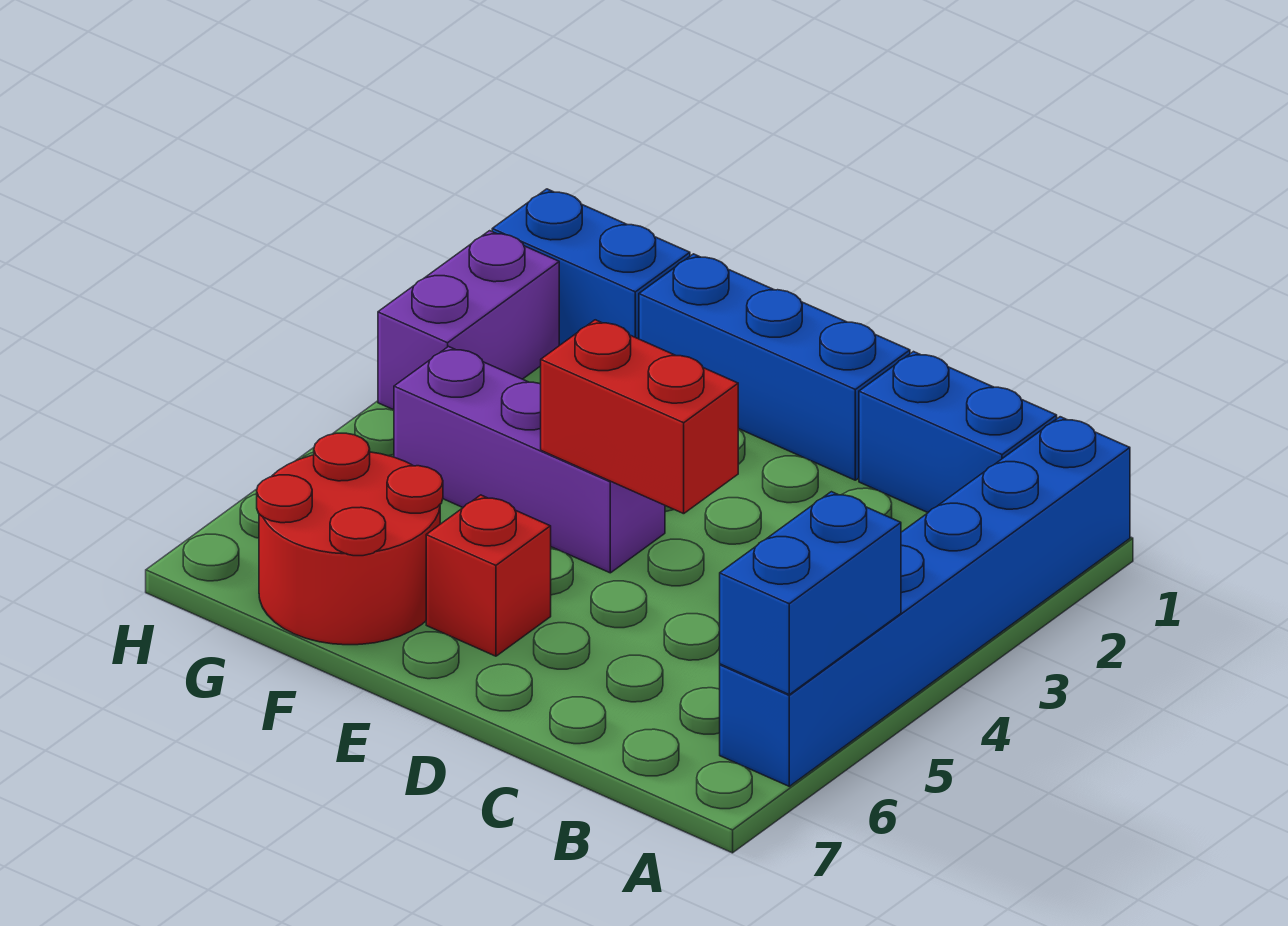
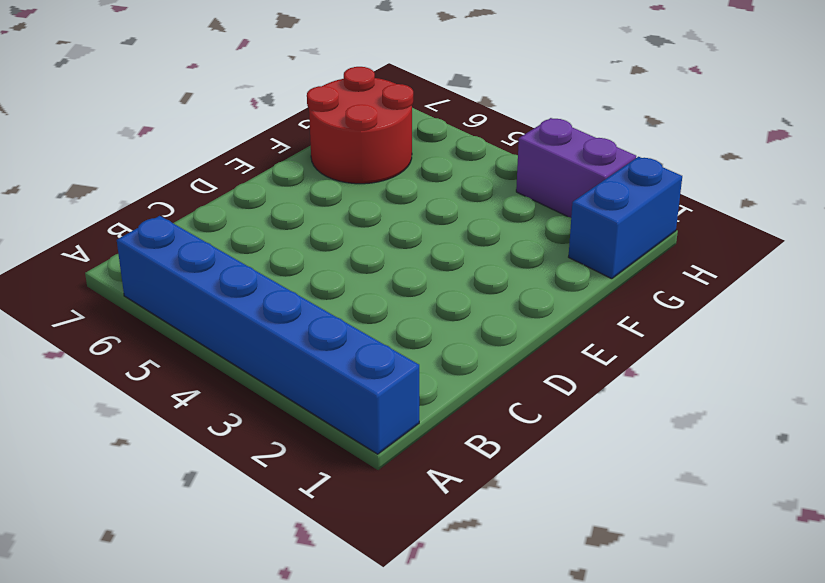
none -> blue 1x2 brick [859,352,1057,512]
none -> blue 1x3 brick [639,254,910,480]

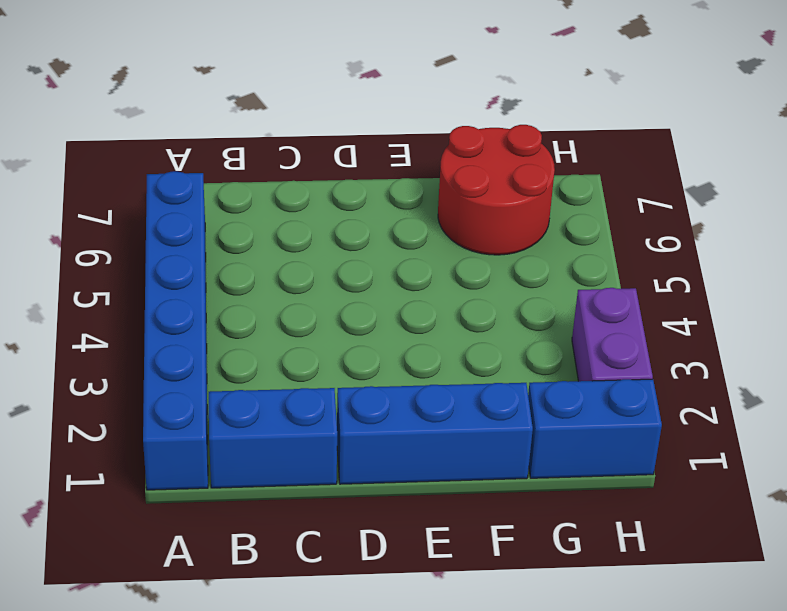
none -> purple 1x3 brick [394,347,665,573]
none -> red 1x1 brick [426,495,551,656]

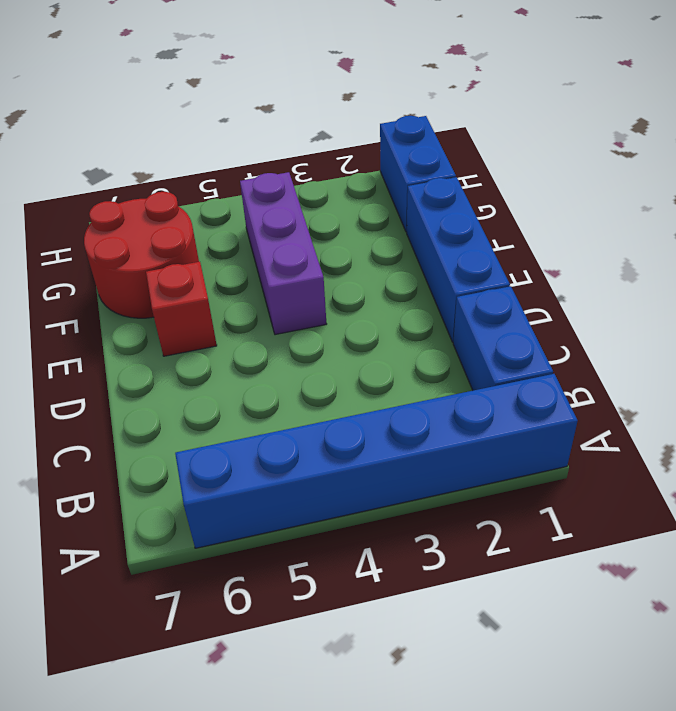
none -> purple 1x2 brick [378,231,559,410]
none -> blue 1x2 brick [720,492,901,694]

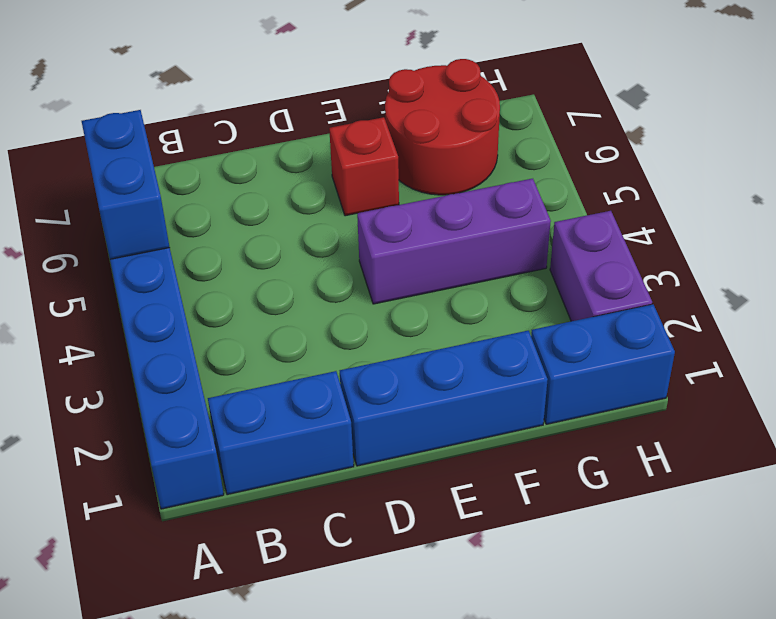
none -> red 1x2 brick [541,320,738,514]

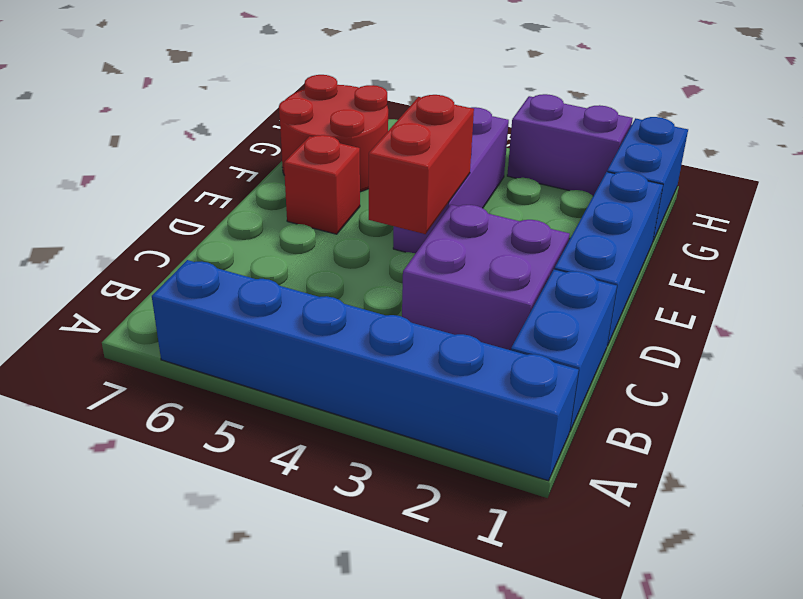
purple 2x2 brick [402,205,570,350] -> none
none -> blue 1x2 brick [720,492,901,694]

